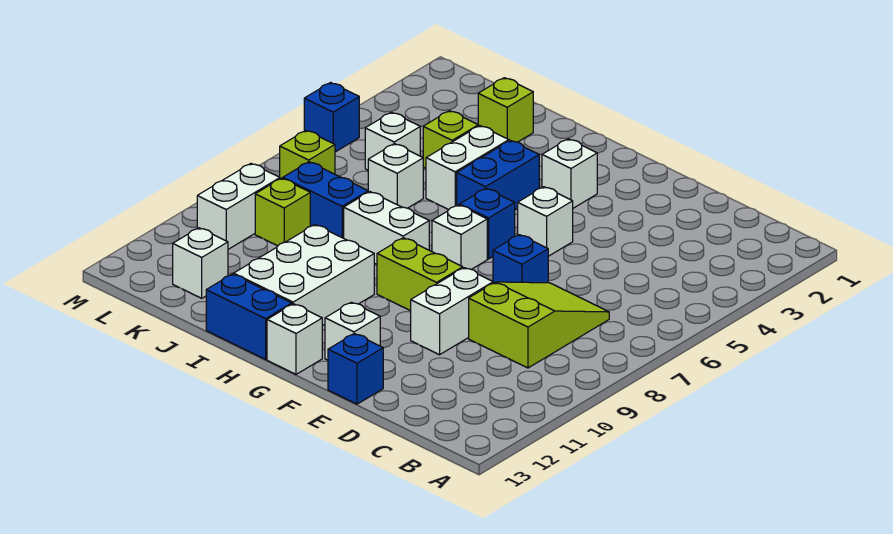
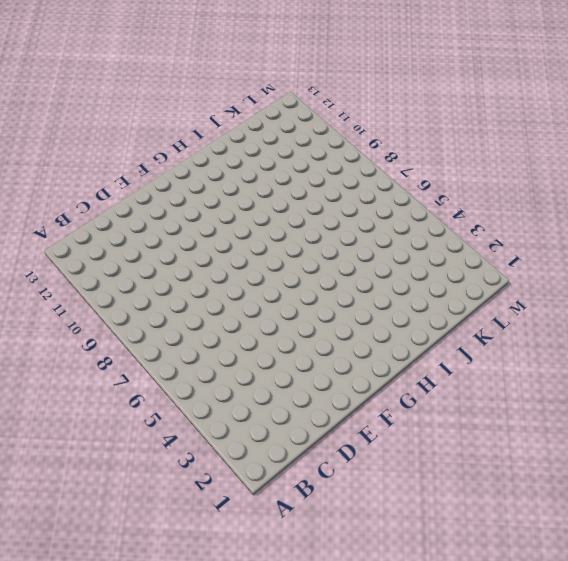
none -> lime 2x3 slope [469,282,609,368]
none -> blue 1x1 brick [493,235,548,283]
none -> white 1x2 brick [411,268,493,355]

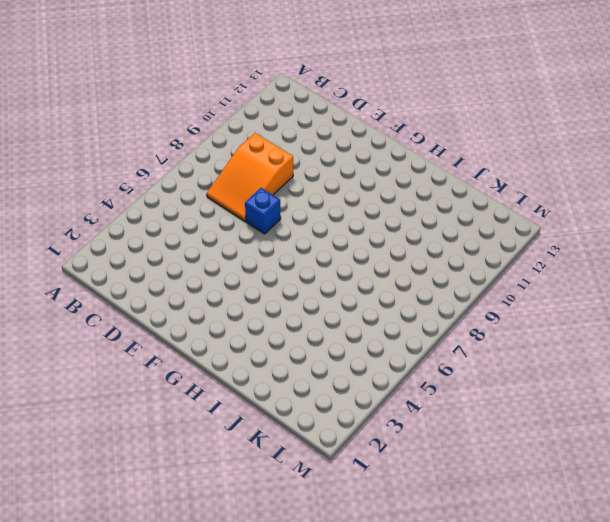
orange 2x3 slope [207,133,293,221] -> lime 2x3 slope [469,282,609,368]
none -> white 1x2 brick [411,268,493,355]
none -> blue 1x1 brick [328,334,383,404]
none -> white 1x1 brick [518,187,573,256]

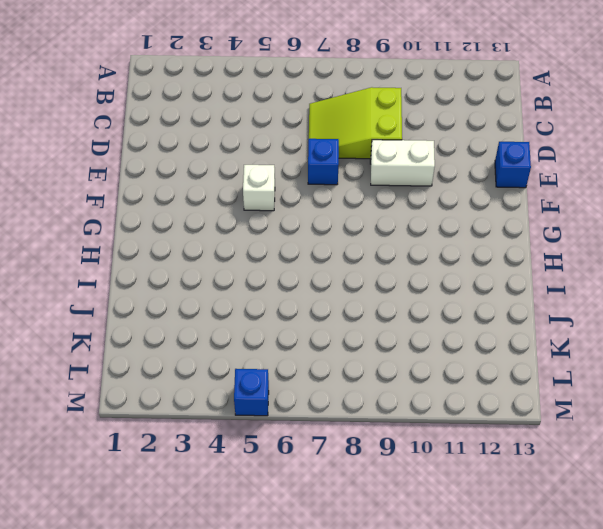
none -> lime 1x2 brick [377,238,463,311]
none -> white 1x1 brick [325,302,380,360]
none -> white 1x1 brick [542,139,597,208]

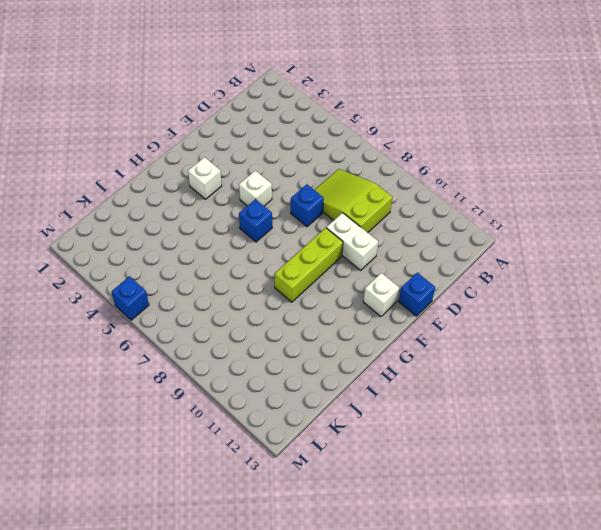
lime 1x3 brick [275,228,343,302] -> lime 1x2 brick [377,238,463,311]
none -> white 1x1 brick [432,205,487,269]
none -> white 1x1 brick [267,304,322,374]
none -> blue 1x2 brick [457,140,539,210]

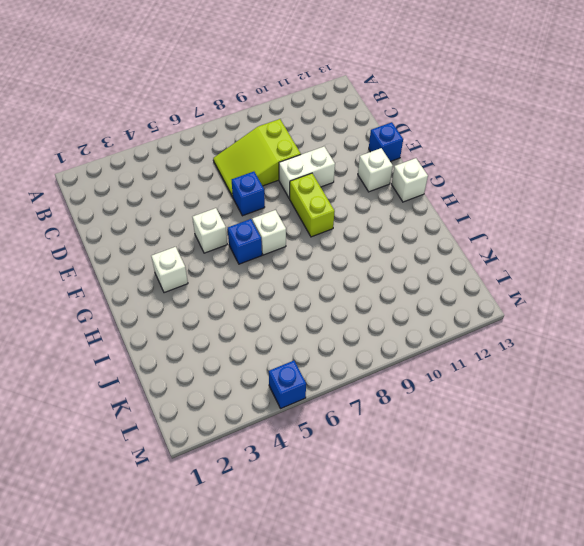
none -> blue 1x2 brick [457,140,539,210]
none -> white 1x2 brick [344,192,429,264]
none -> white 2x3 brick [234,225,374,326]

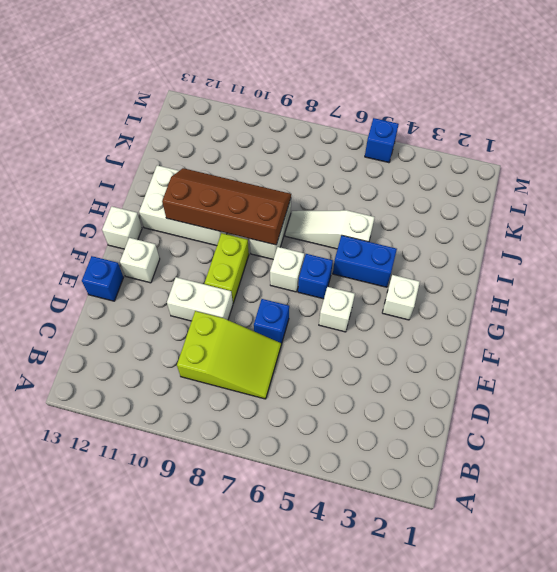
brown 2x4 slope [162,168,291,245] -> none
white 1x3 slope [285,210,375,249] -> white 1x2 brick [426,126,509,210]
none -> blue 1x2 brick [206,274,292,359]
none -> lime 1x1 brick [478,78,533,142]
none -> lime 1x1 brick [423,111,478,168]

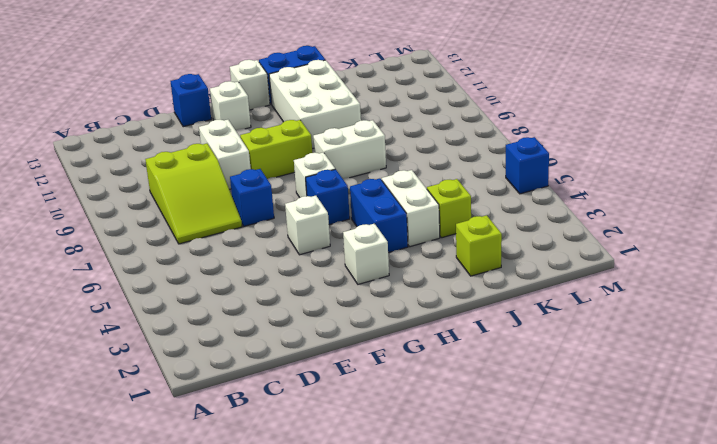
none -> white 1x1 brick [368,144,423,208]
none -> blue 1x2 brick [283,162,368,238]
none -> white 1x1 brick [365,112,420,170]

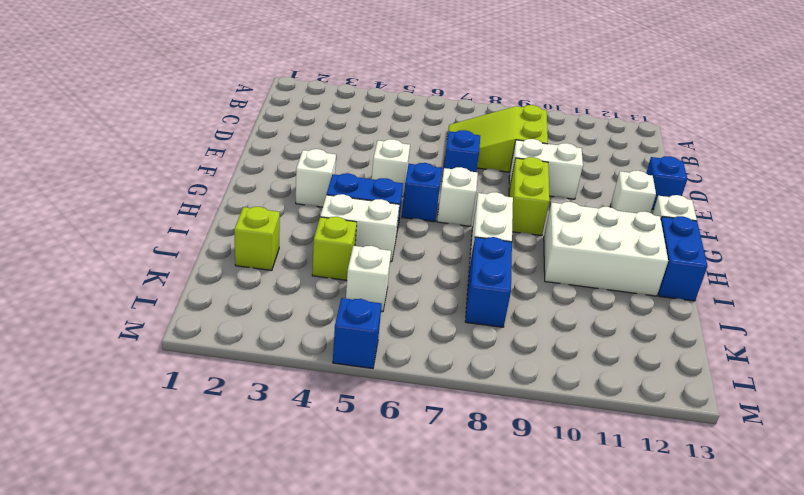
none -> white 1x1 brick [368,144,423,208]
none -> lime 1x1 brick [255,178,310,246]
none -> white 1x1 brick [173,228,228,298]

